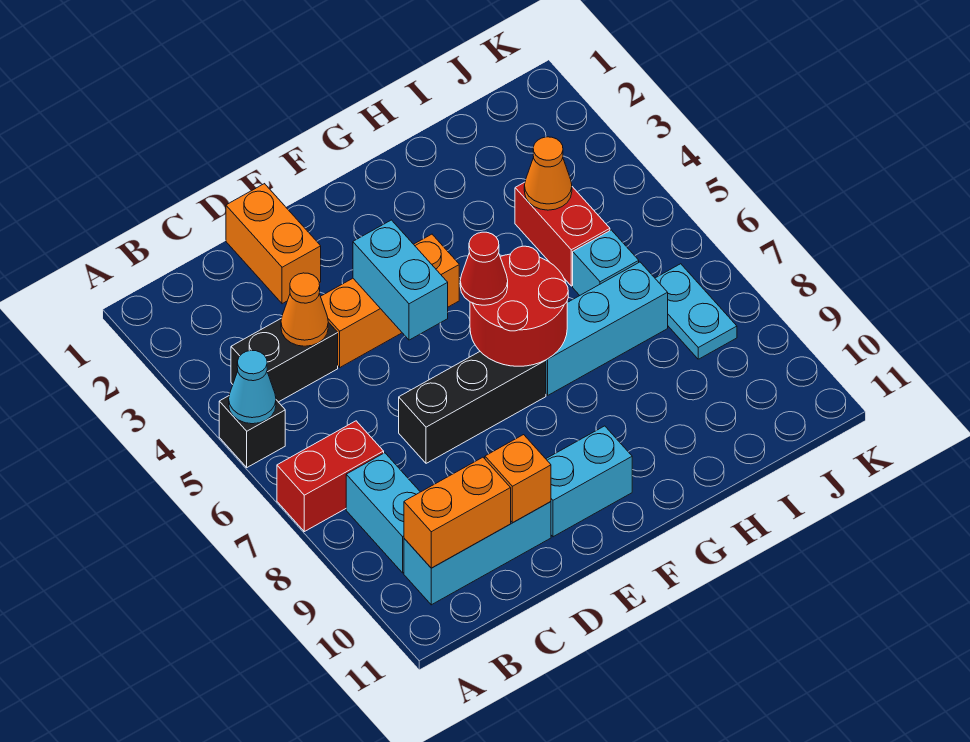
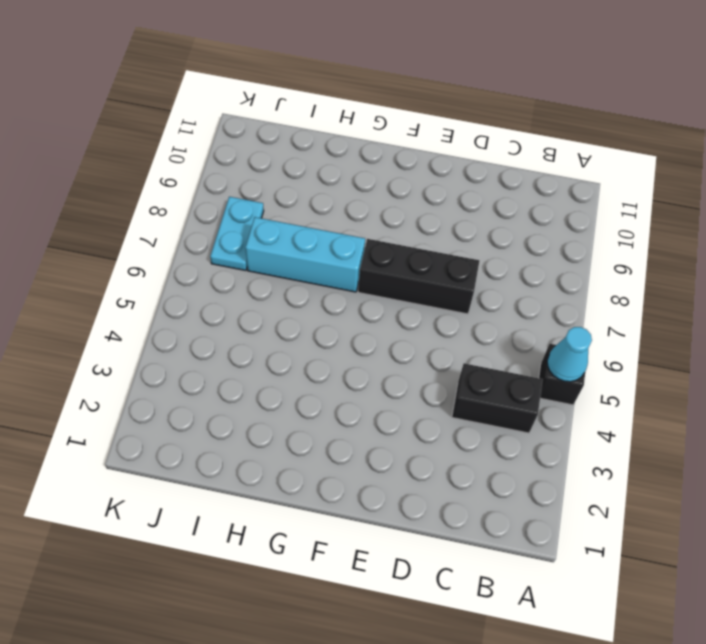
none -> red 1x2 brick [277,421,384,532]
none -> cyan 1x2 brick [346,453,420,573]
none -> cyan 1x3 brick [404,502,551,605]

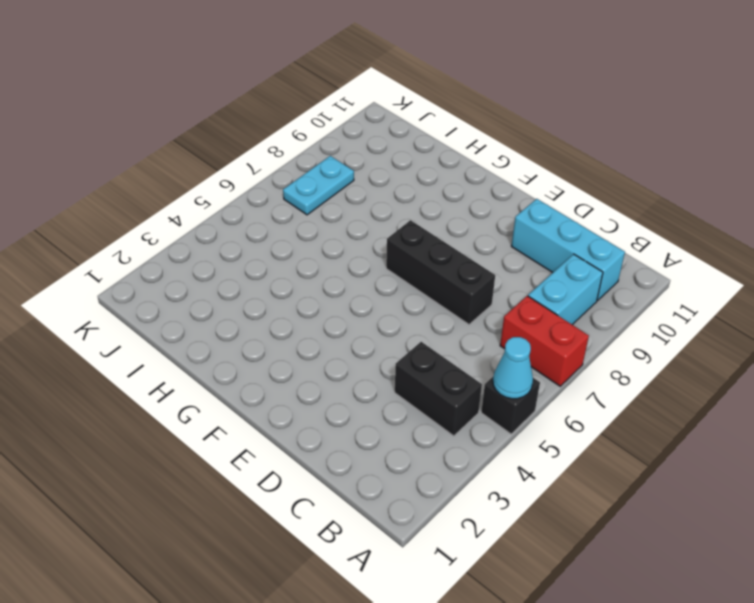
none -> orange 1x2 brick [226,184,321,304]
none -> orange 1x3 brick [321,234,459,367]
none -> cyan 1x2 brick [546,426,632,537]

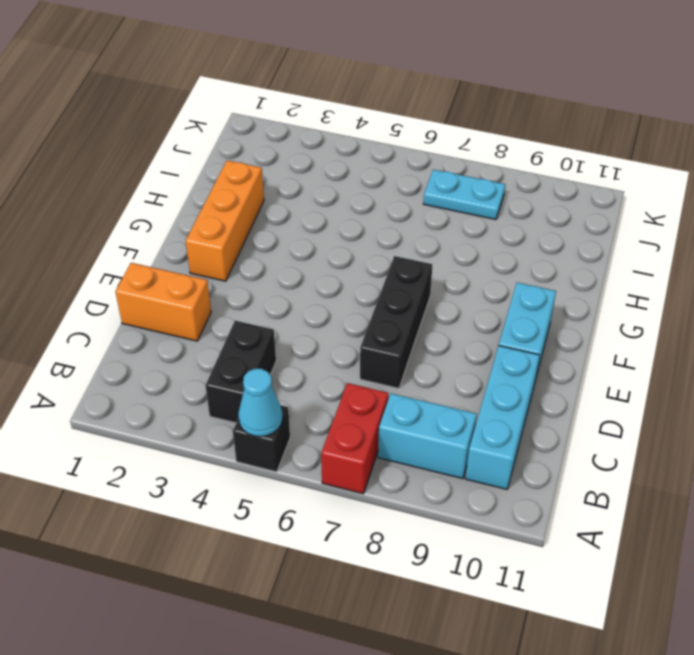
orange 1x3 brick [186,160,264,281] -> orange 1x3 brick moved to [321,234,459,367]
none -> cyan 1x3 brick [546,262,668,395]
none -> red 1x2 brick [515,182,610,286]
none -> cyan 1x1 brick [573,230,639,295]

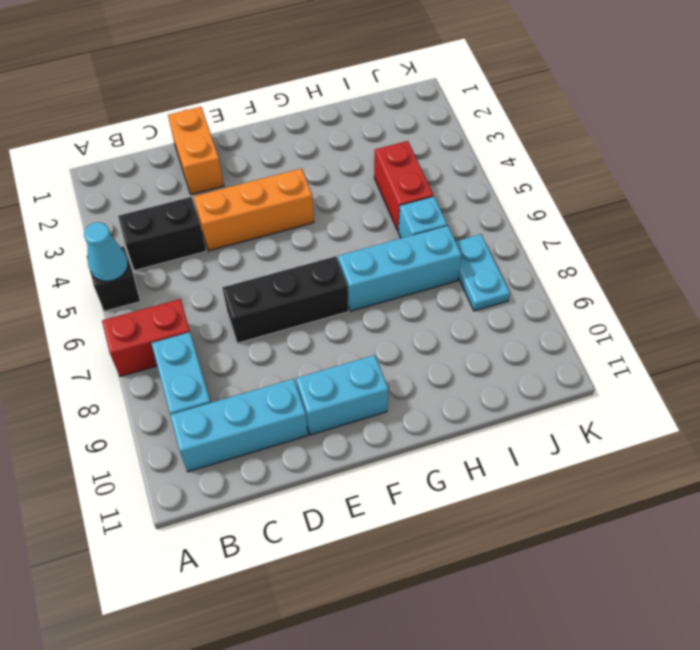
none -> orange 1x2 brick [404,457,511,568]
none -> orange 1x1 cone [281,273,328,346]
none -> orange 1x1 brick [485,435,551,523]

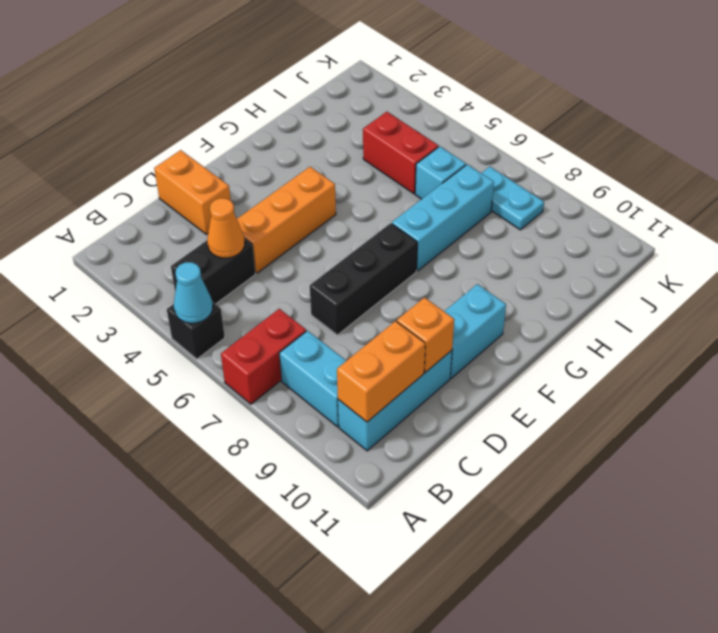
none -> cyan 1x2 brick [353,220,448,340]
none -> red 2x2 round brick [470,246,568,366]
none -> orange 1x1 cone [524,137,572,210]

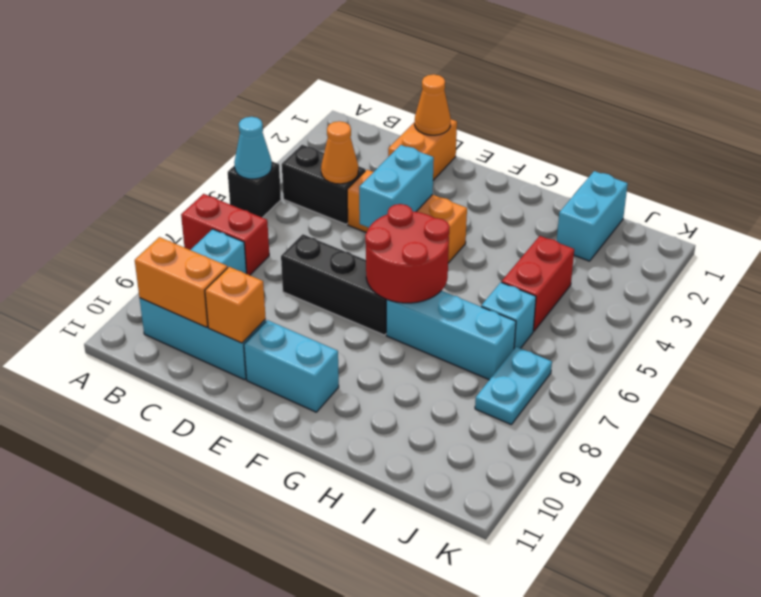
orange 1x1 cone [415,74,451,135] -> orange 1x1 cone moved to [524,137,572,210]
cyan 1x2 brick [557,171,628,261] -> none
none -> red 1x1 cone [460,232,508,305]

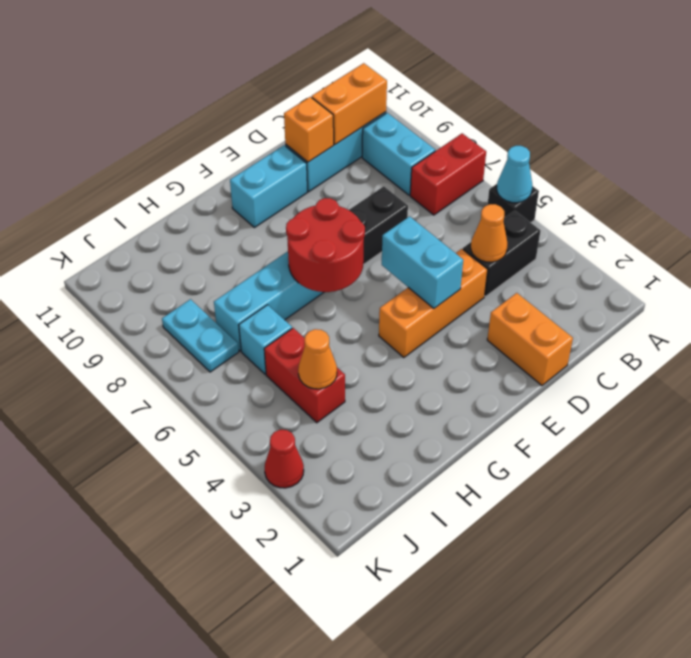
red 1x1 cone [265,430,304,488] -> red 1x1 cone moved to [460,232,508,305]

